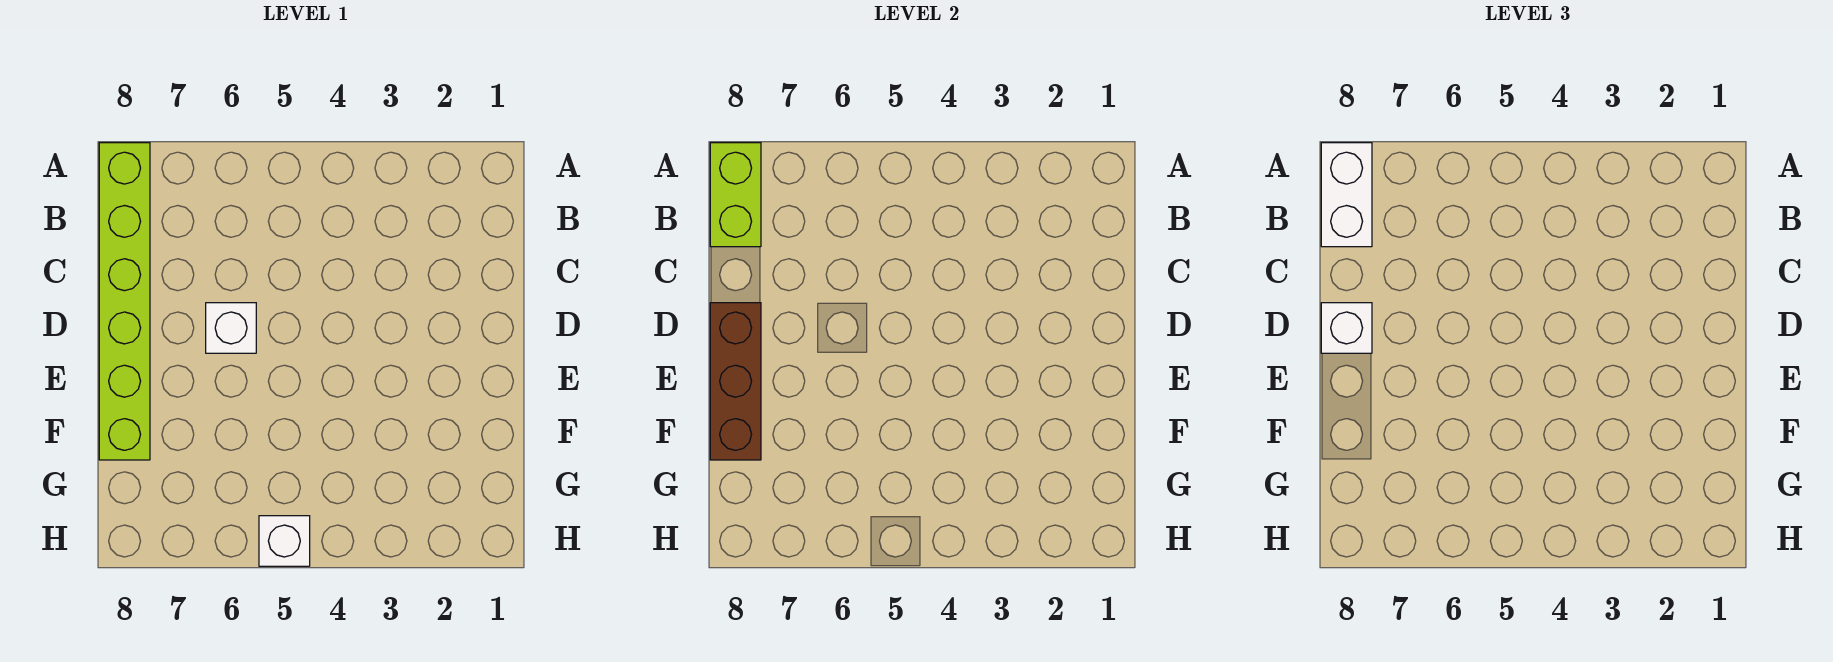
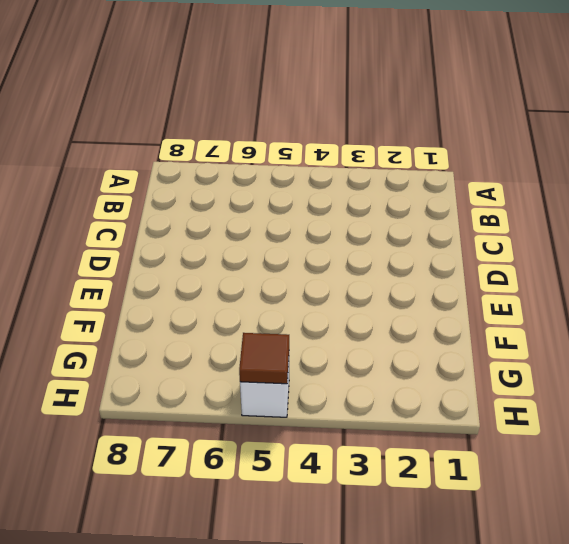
brown 1x1 tile [239,333,289,384] -> none
none -> lime 1x6 brick [99,143,150,460]
none -> white 1x1 brick [206,303,256,353]

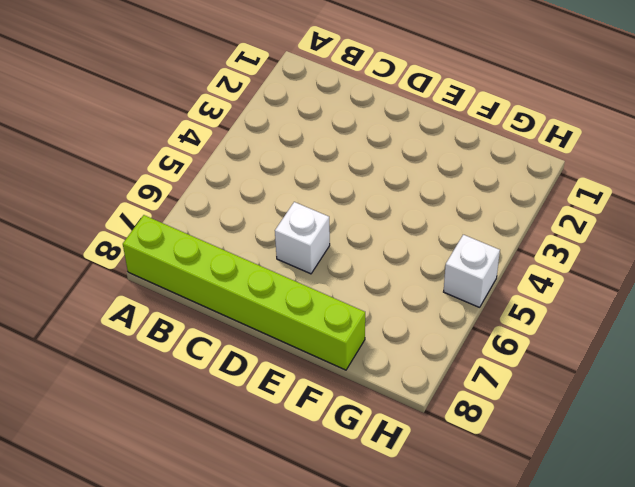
none -> lime 1x2 brick [710,143,761,247]
none -> brown 1x3 brick [710,303,761,460]

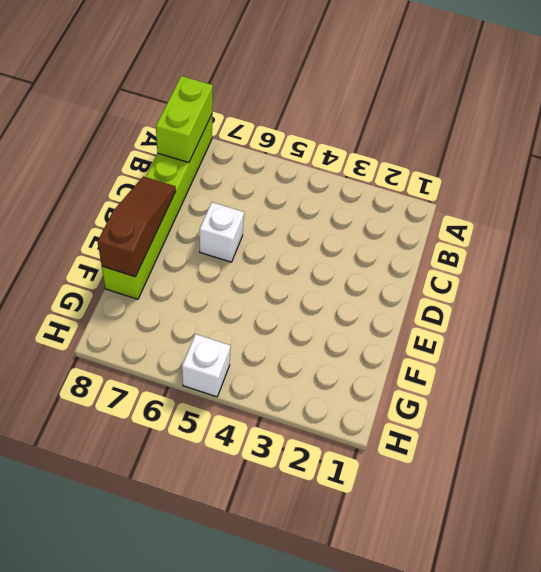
brown 1x3 slope [98,176,176,277] -> brown 1x3 brick [710,303,761,460]
none -> white 1x2 brick [1321,143,1372,247]
none -> white 1x1 brick [1321,303,1372,353]

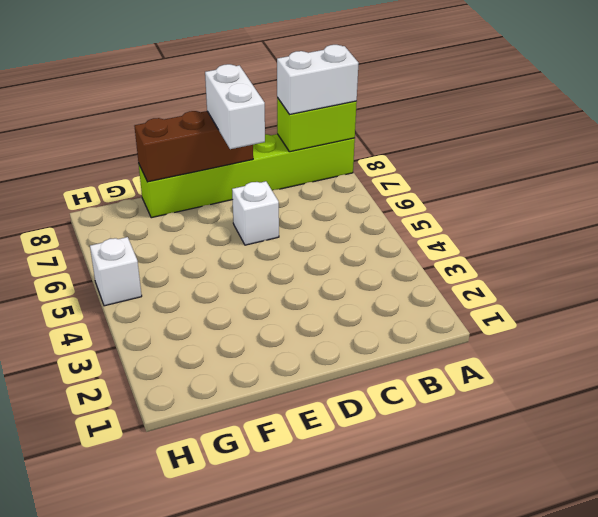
white 1x2 brick [205,64,265,149] -> white 1x1 brick [1321,303,1372,353]

